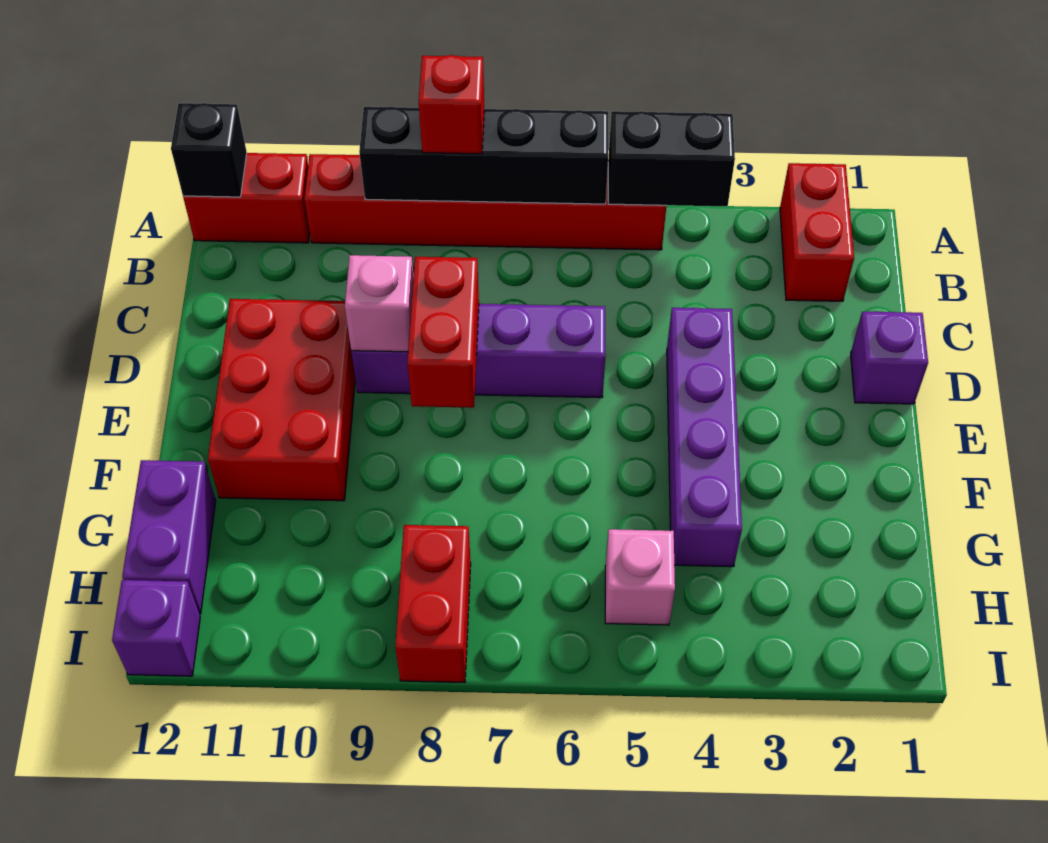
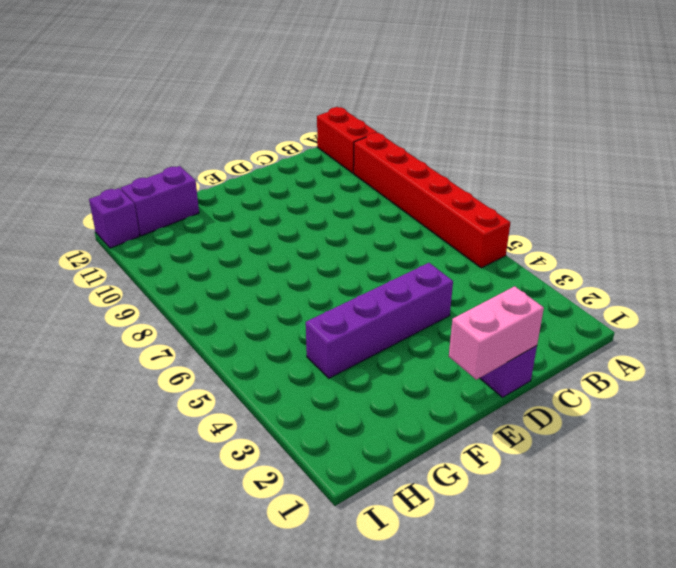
pink 1x2 brick [449,286,544,380] -> none
none -> red 1x2 brick [780,163,854,301]
none -> purple 1x4 brick [351,304,605,398]
none -> red 2x3 brick [208,299,355,501]

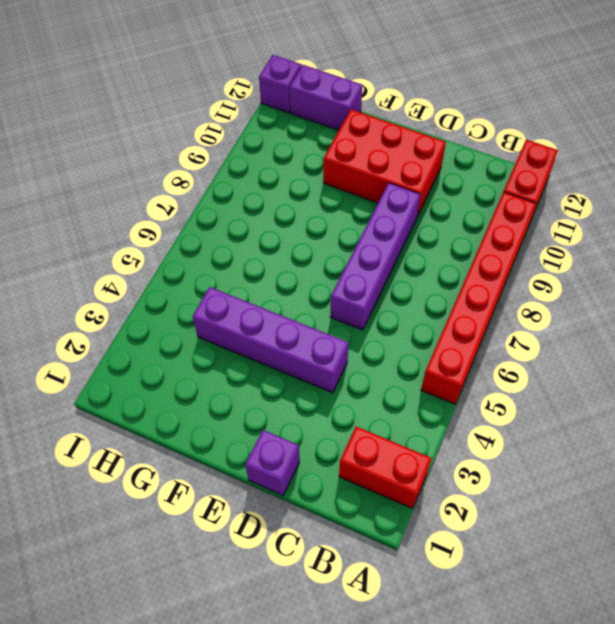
none -> pink 1x1 brick [605,529,675,625]
none -> red 1x2 brick [395,525,471,682]
none -> black 1x2 brick [608,111,735,206]

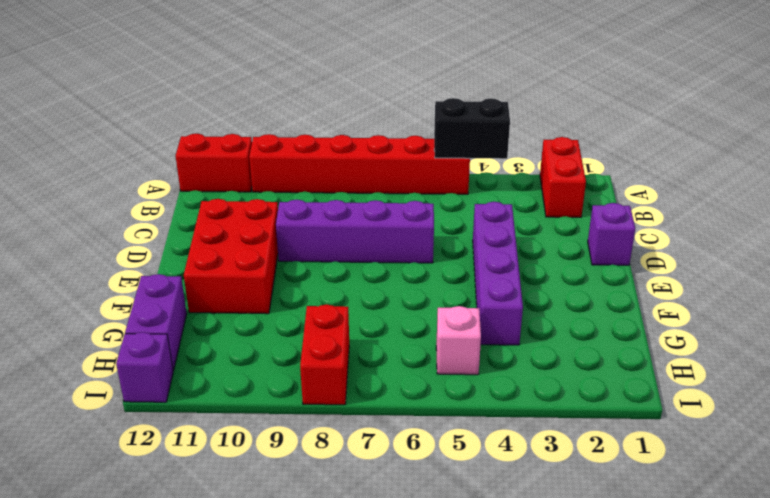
none -> black 1x4 brick [359,107,608,204]
none -> black 1x1 brick [171,103,247,197]
none -> red 1x2 brick [407,257,479,408]

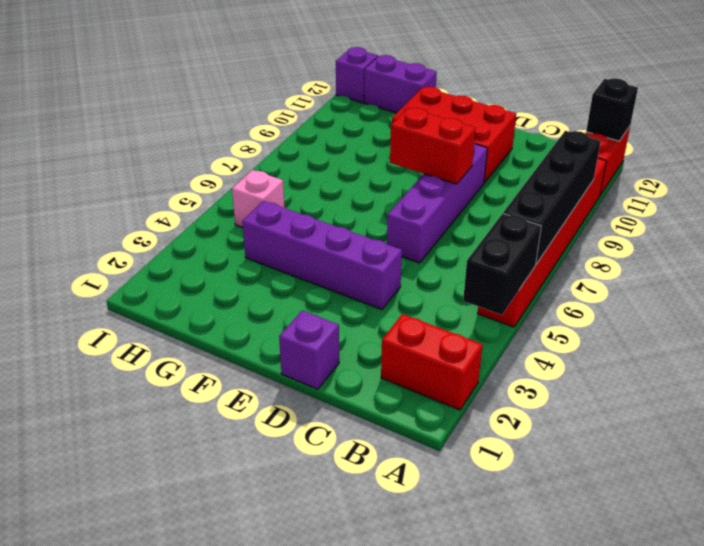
none -> red 1x2 brick [395,525,471,682]
none -> pink 1x1 brick [345,255,414,352]
none -> red 1x1 brick [419,55,484,154]

